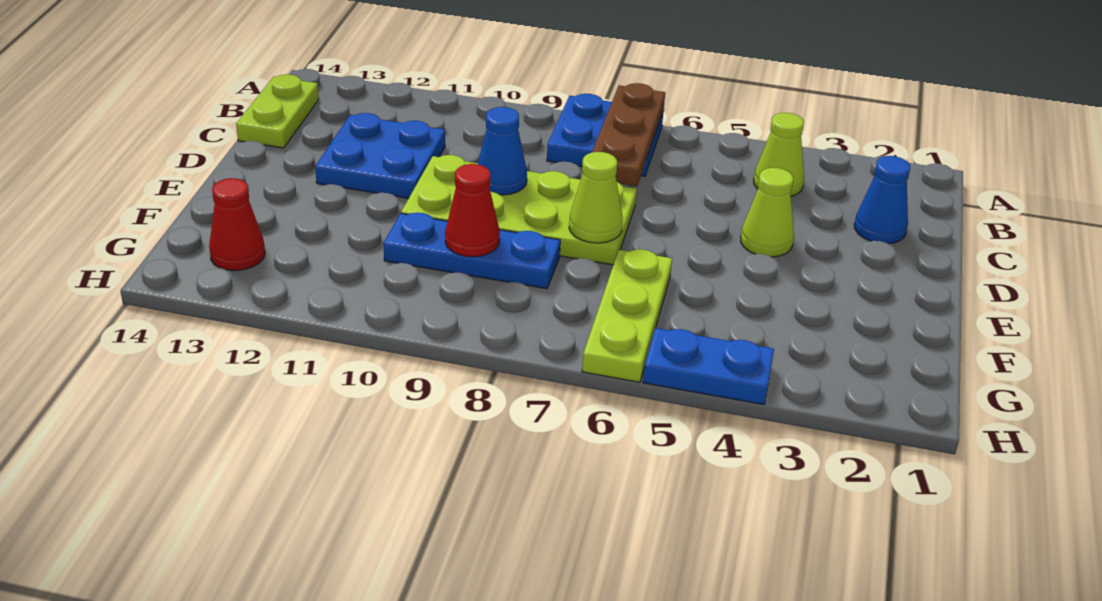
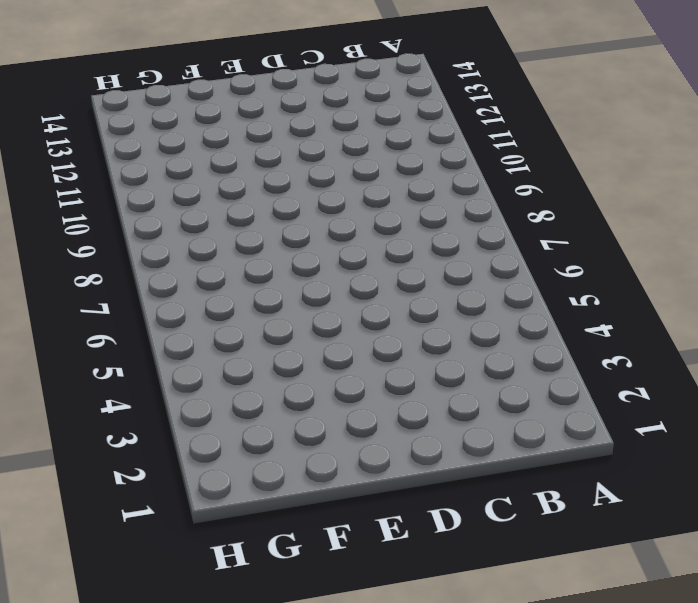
none -> blue 2x2 plate [547,94,664,176]
none -> lime 1x1 cone [754,113,804,196]
none -> lime 1x2 plate [236,74,319,148]

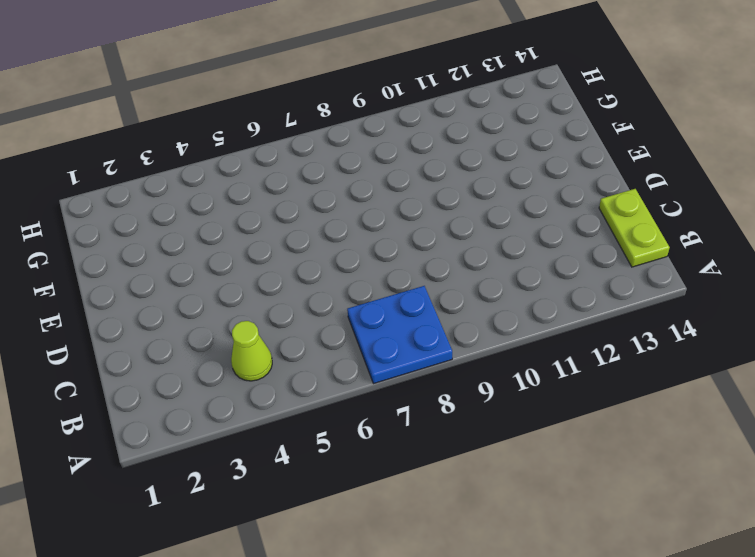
none -> blue 1x1 cone [854,156,910,244]
none -> blue 2x2 plate [315,113,445,198]
none -> lime 1x1 cone [741,168,794,257]

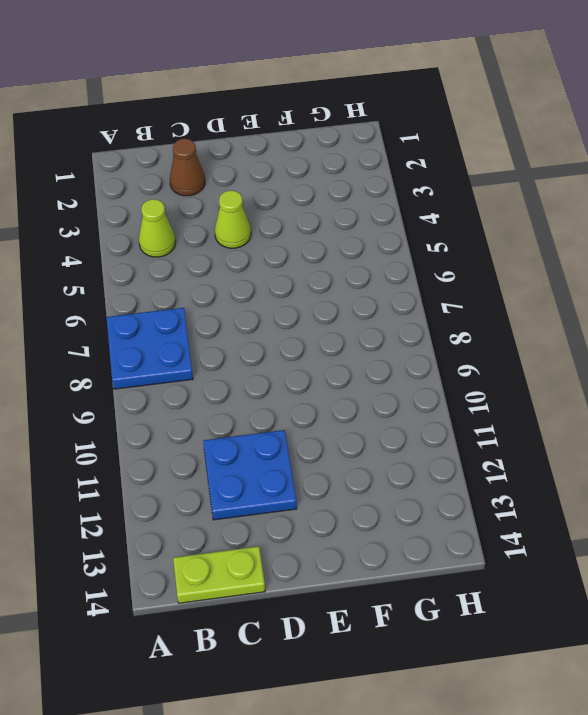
brown 1x1 cone [170,139,205,196] -> blue 1x1 cone [854,156,910,244]
none -> lime 2x4 plate [401,155,637,265]
none -> lime 1x3 plate [582,249,672,382]
none -> blue 1x3 plate [384,213,560,289]

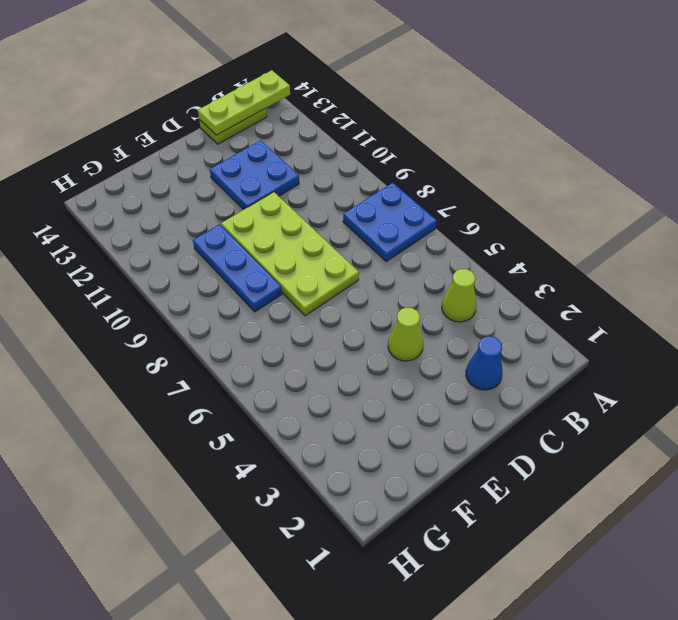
lime 1x3 plate [198,70,290,135] -> lime 1x3 plate moved to [582,249,672,382]
none -> red 1x1 cone [209,178,265,271]
none -> blue 1x2 plate [643,328,774,405]
none -> brown 1x3 plate [592,83,665,186]

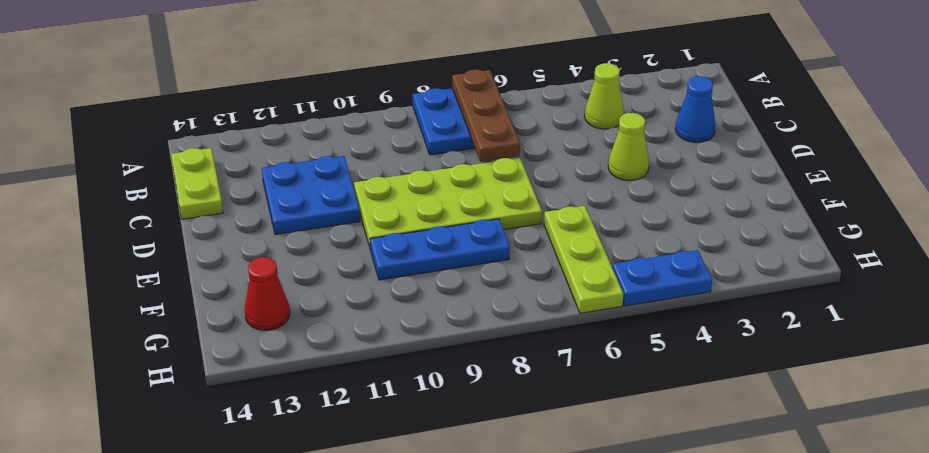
none -> blue 1x1 cone [478,107,527,195]
none -> lime 1x1 cone [569,152,623,243]
none -> red 1x1 cone [445,164,500,257]

